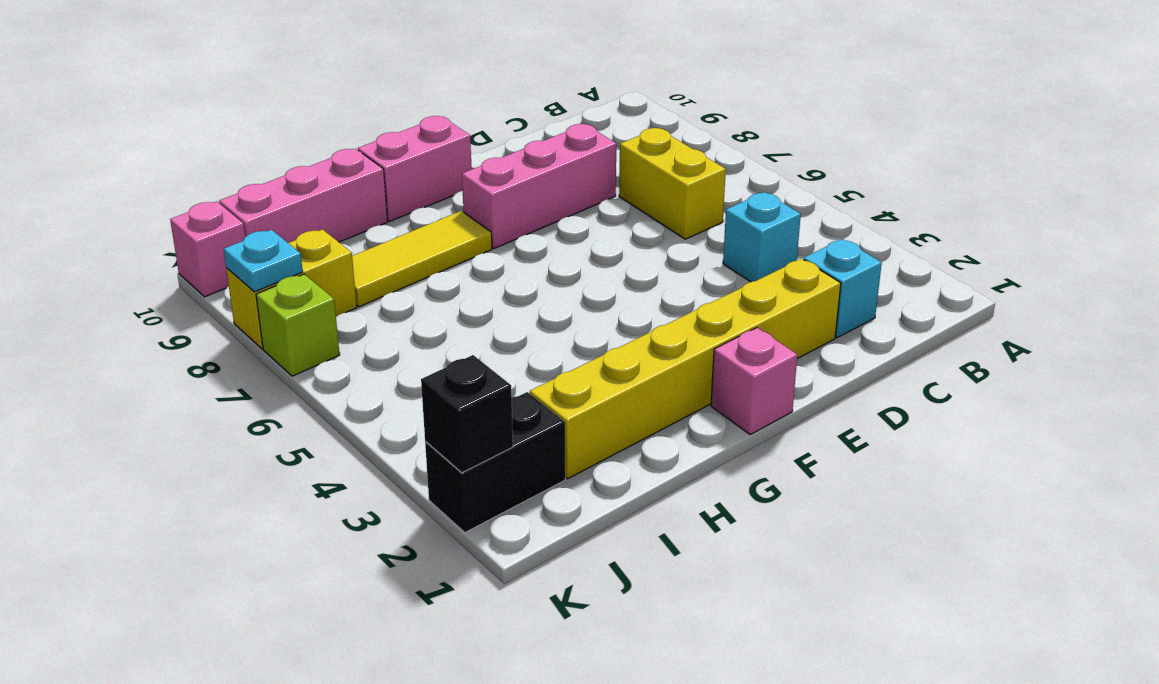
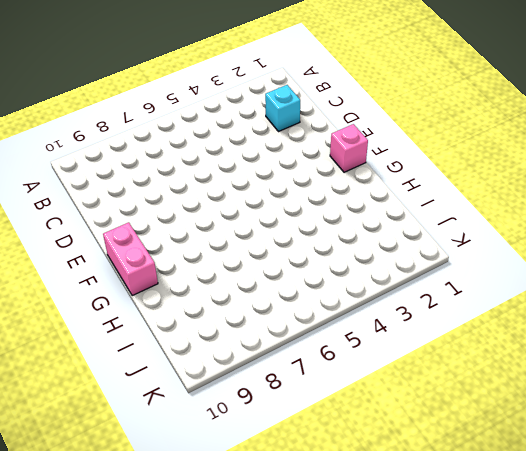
none -> cyan 1x1 brick [723,192,801,282]
none -> yellow 1x2 brick [619,128,726,239]
none -> yellow 1x6 brick [530,259,841,479]

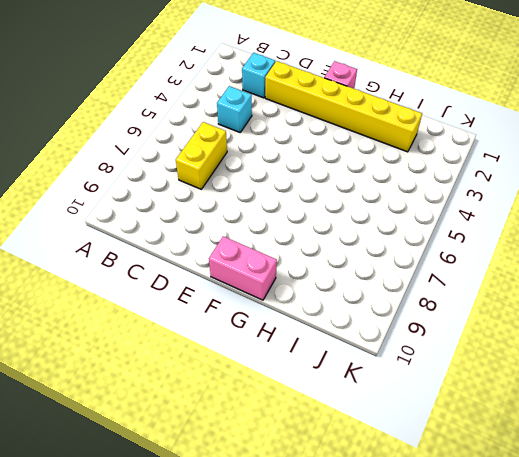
none -> pink 1x3 brick [462,124,616,249]
none -> yellow 1x3 tile [352,211,492,307]
none -> pink 1x3 brick [219,149,387,243]

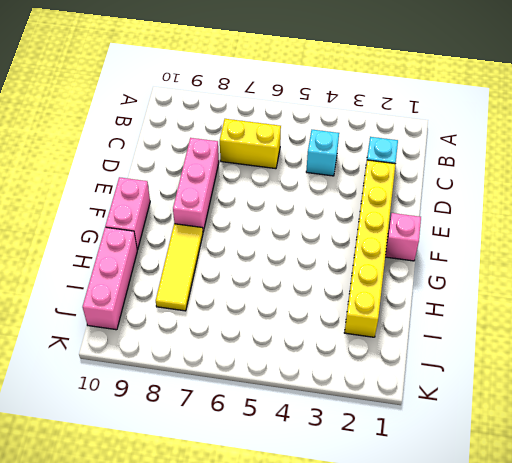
none -> black 1x2 brick [425,392,565,532]
none -> yellow 1x2 brick [226,229,357,349]
none -> lime 1x1 brick [256,274,340,376]

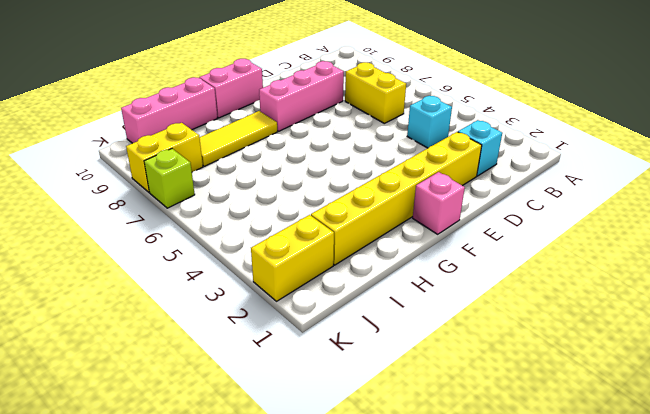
yellow 1x2 brick [251,215,334,301] -> black 1x2 brick [425,392,565,532]
none -> pink 1x1 brick [170,201,245,297]
none -> black 1x1 brick [421,355,513,473]
none -> cyan 1x1 plate [224,230,303,292]

